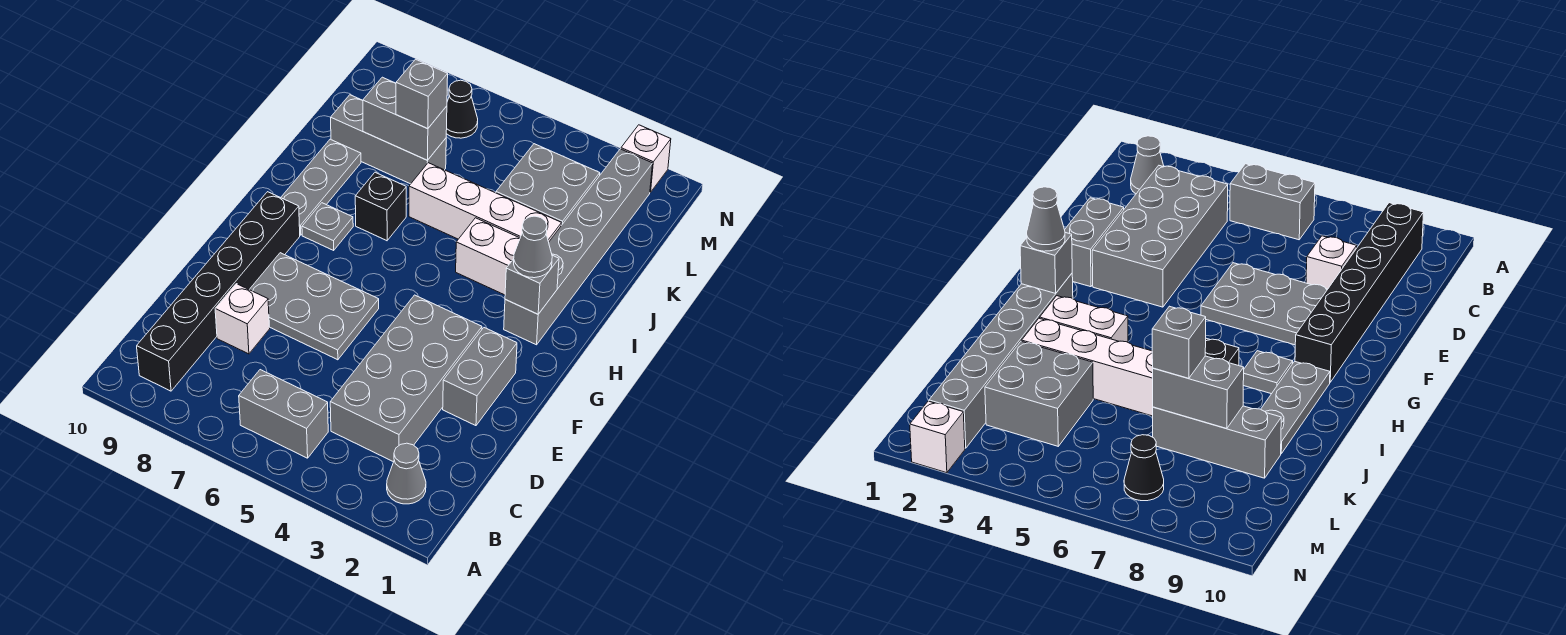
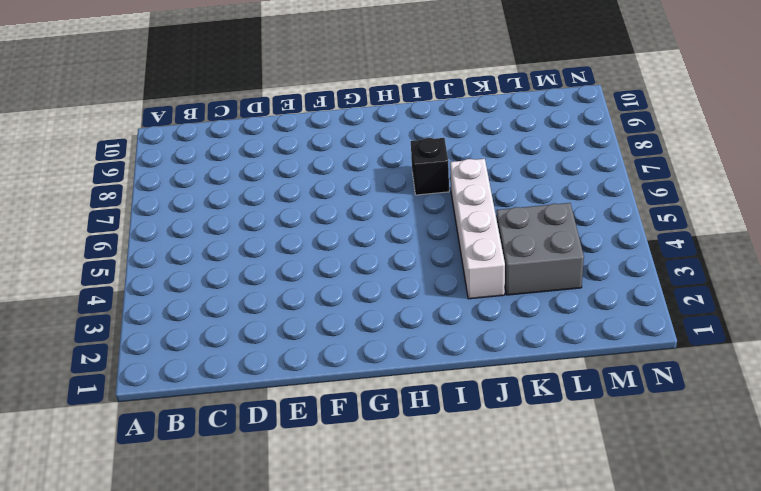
none -> grey 1x1 cone [387,443,426,504]
none -> grey 1x2 brick [239,370,328,458]
none -> black 1x6 brick [137,192,300,391]

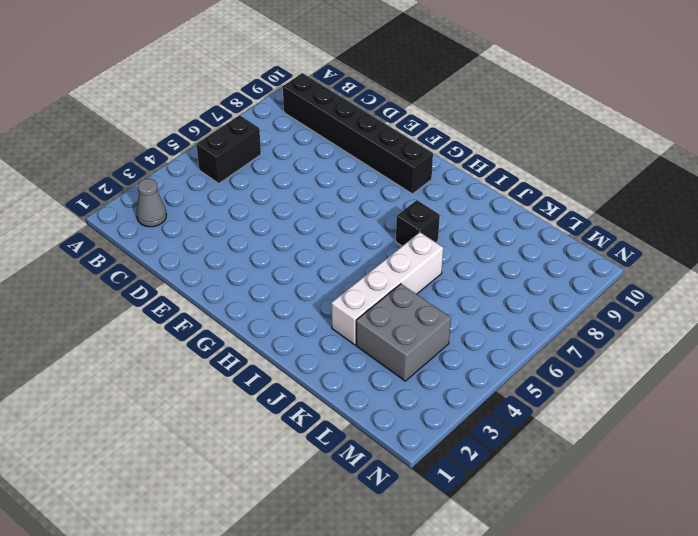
black 1x2 brick [196,115,261,184] -> grey 1x2 brick [239,370,328,458]
none -> grey 2x4 brick [330,295,482,462]
none -> white 1x1 brick [215,284,270,354]
none -> grey 1x2 brick [443,328,517,426]

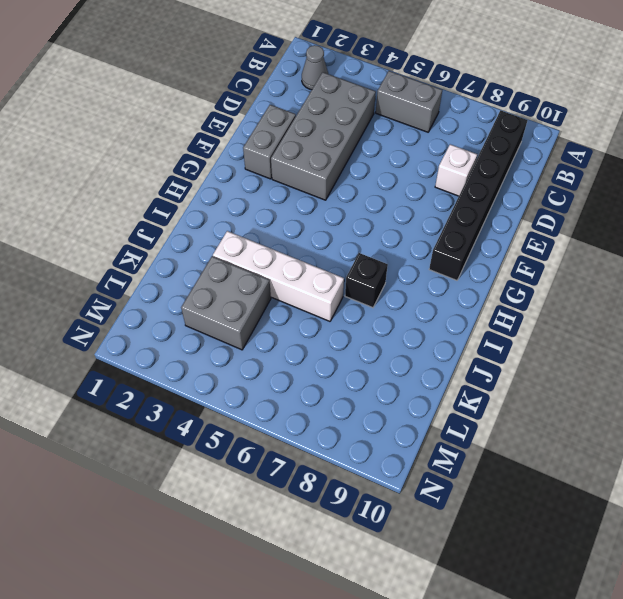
none -> grey 2x3 plate [249,253,379,360]
none -> grey 1x6 brick [504,149,653,345]
none -> grey 1x1 plate [302,203,353,250]

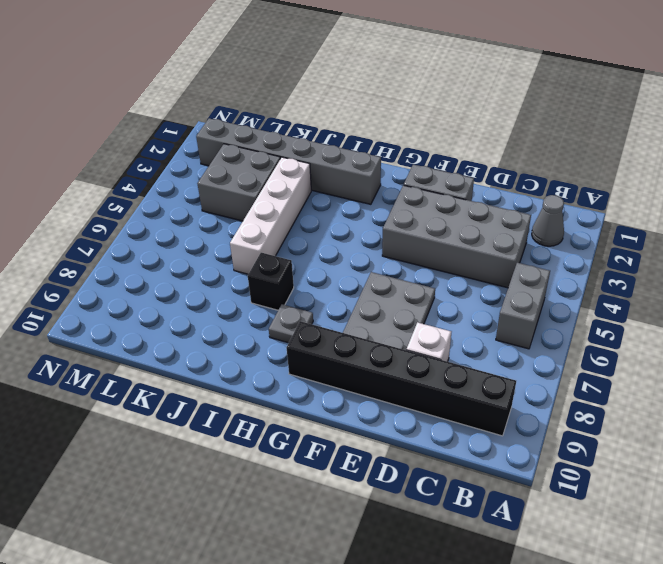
none -> grey 1x3 plate [281,139,361,235]
none -> white 1x2 brick [456,218,520,295]
none -> grey 1x3 brick [331,95,446,184]

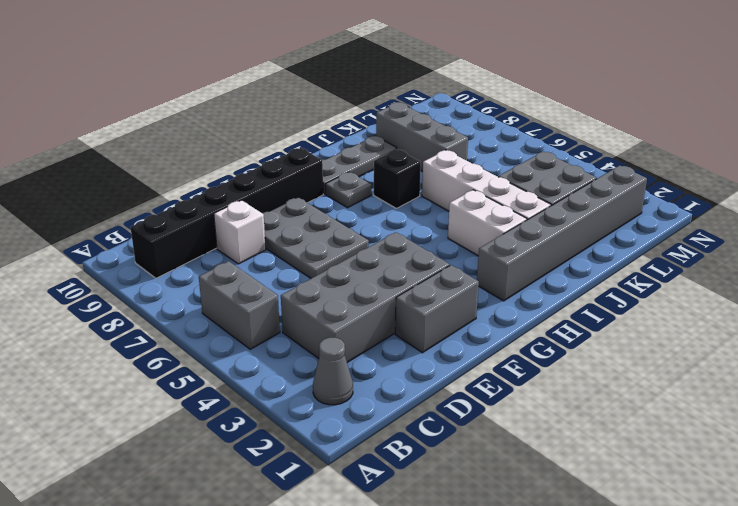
none -> black 1x1 cone [446,80,478,138]
none -> white 1x1 brick [621,125,671,192]
none -> grey 1x1 brick [505,255,559,314]

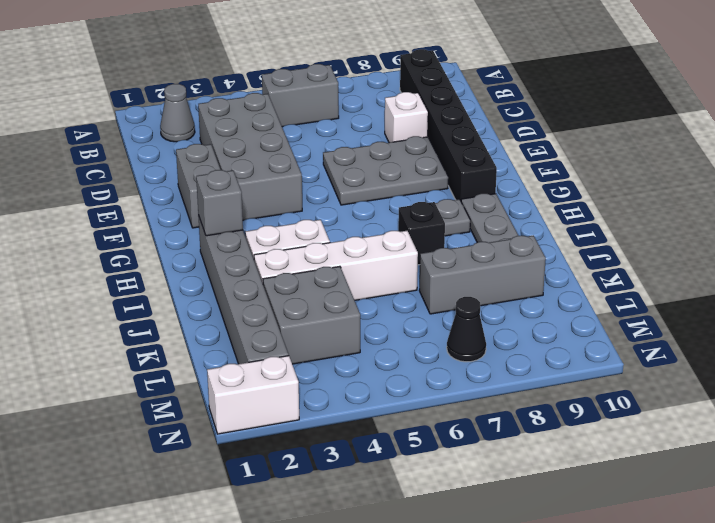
white 1x2 brick [207,356,299,434] -> white 1x1 brick [621,125,671,192]
none -> grey 1x2 brick [363,77,447,160]
none -> grey 1x1 cone [514,216,552,278]
none -> grey 1x1 brick [396,59,448,129]

